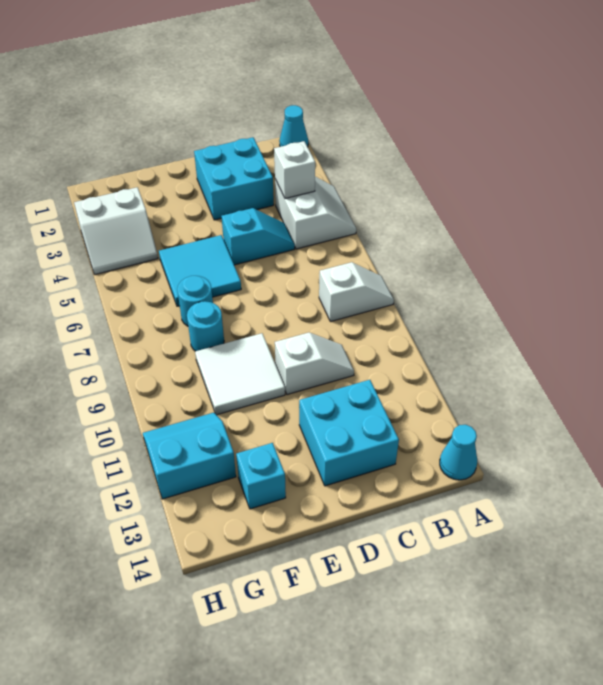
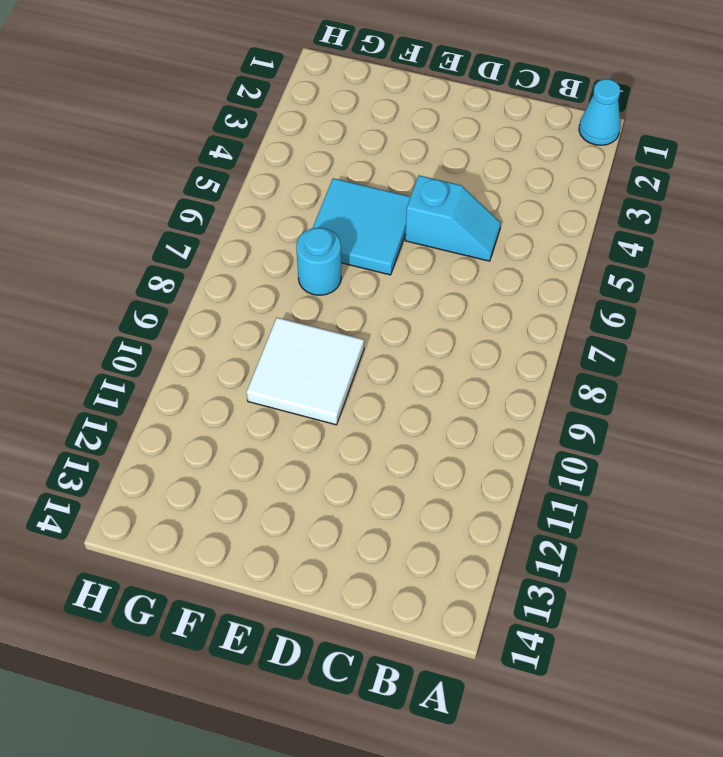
none -> white 2x2 slope [275,177,356,249]
none -> white 1x2 slope [319,262,394,322]
none -> cyan 1x1 cone [440,425,477,480]

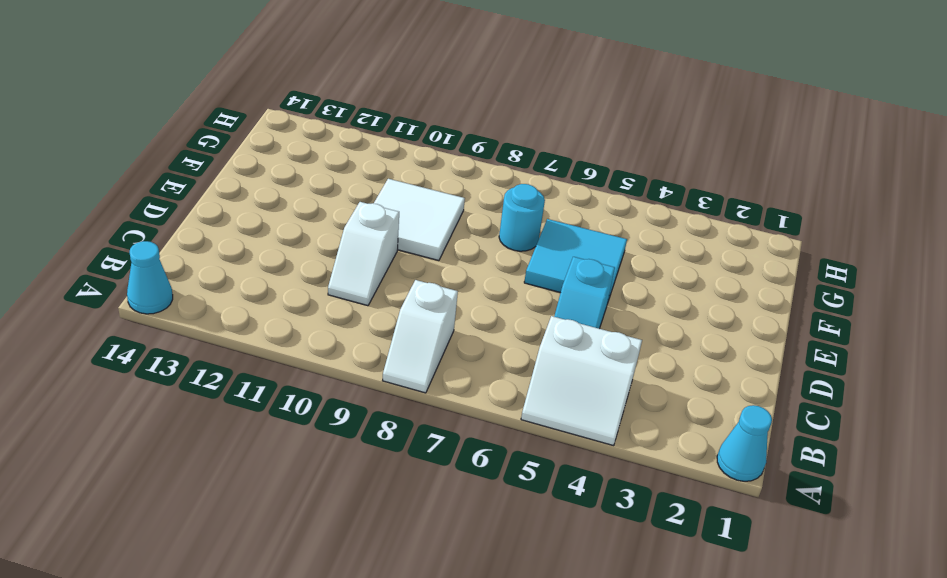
none -> cyan 2x2 brick [194,137,274,220]
none -> cyan 2x2 brick [299,380,399,486]
none -> cyan 1x1 round brick [187,302,224,351]

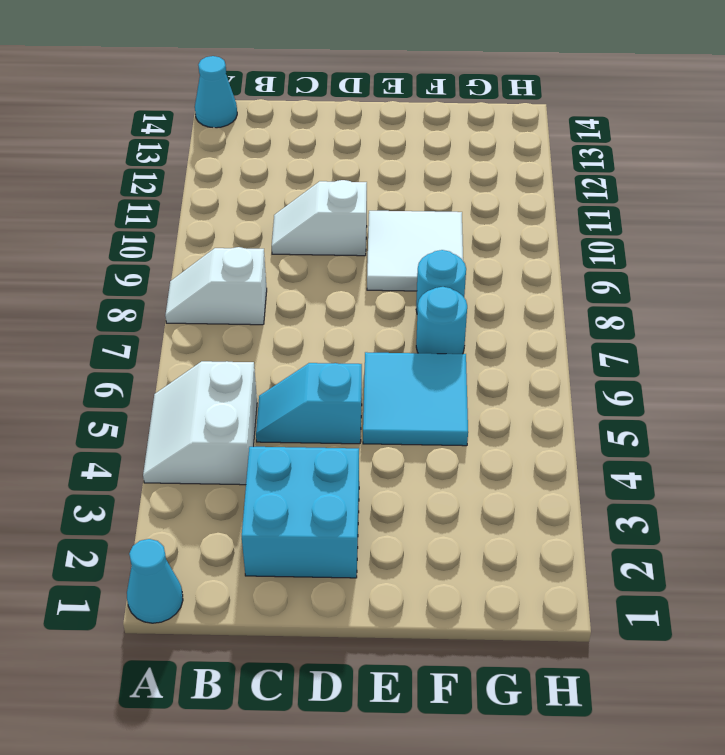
none -> cyan 2x2 brick [299,380,399,486]
none -> cyan 1x1 brick [236,443,286,509]
none -> white 2x2 slope [74,187,158,275]

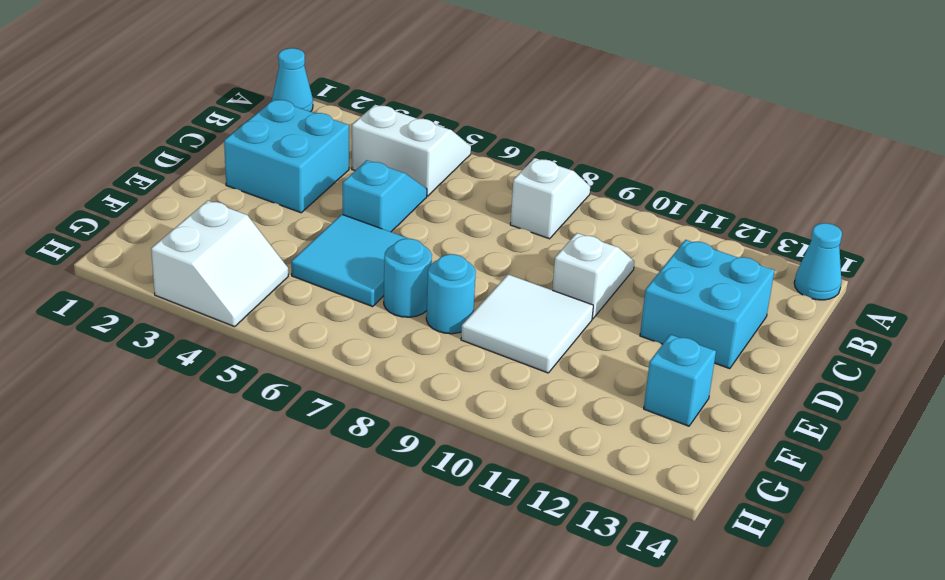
none -> cyan 2x2 slope [143,413,236,499]
none -> white 1x1 brick [274,141,315,198]

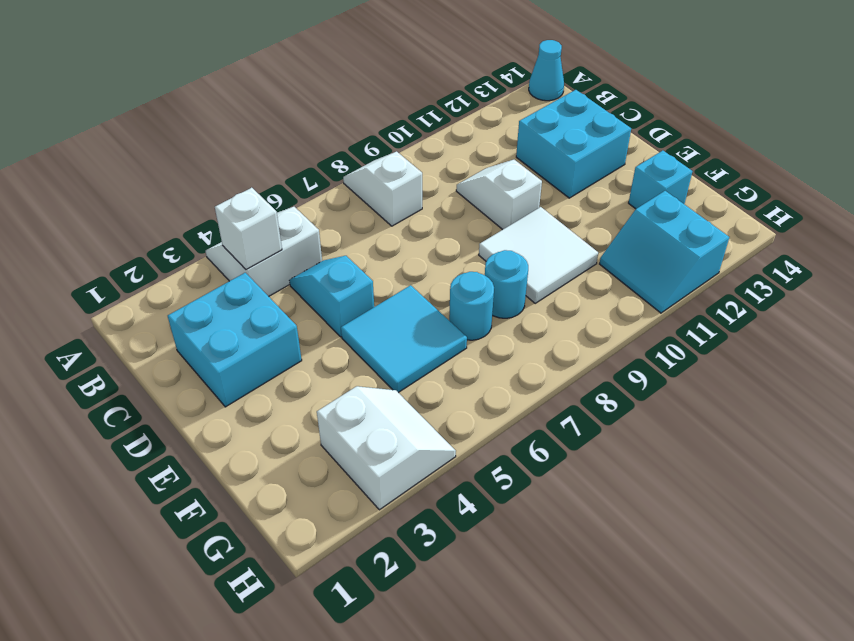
none -> cyan 1x1 cone [279,105,308,147]

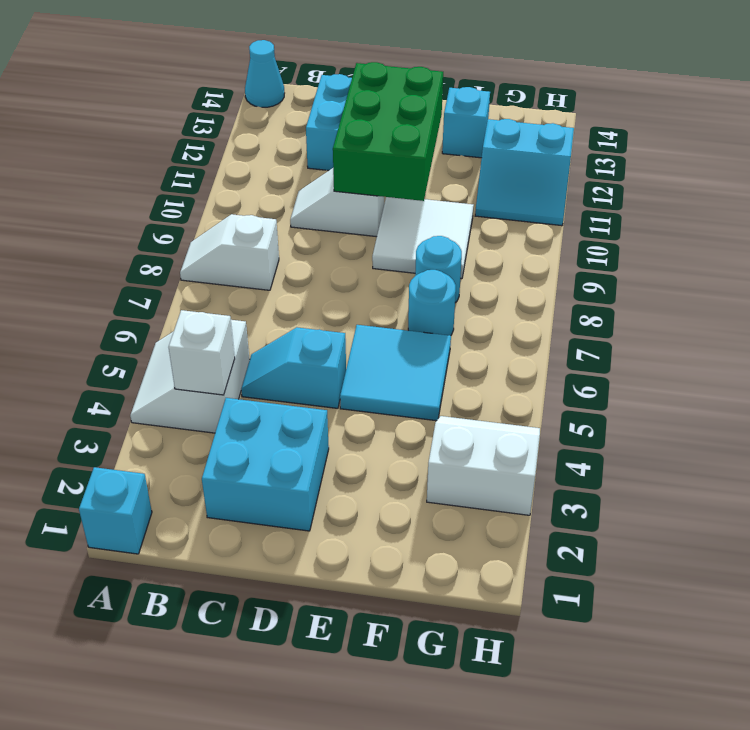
cyan 1x1 brick [79,467,152,554] -> cyan 1x1 cone [279,105,308,147]
green 2x3 brick [333,62,443,201] -> none

